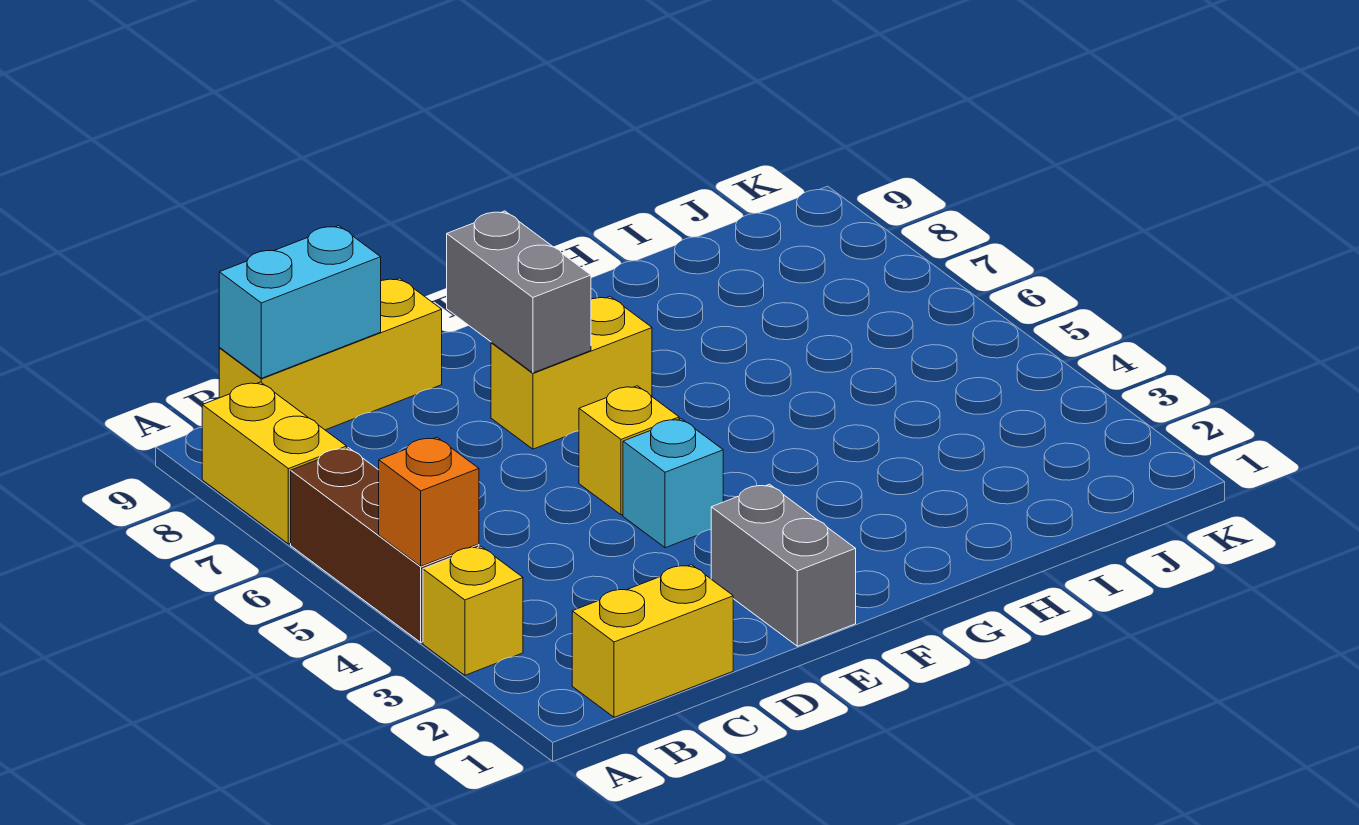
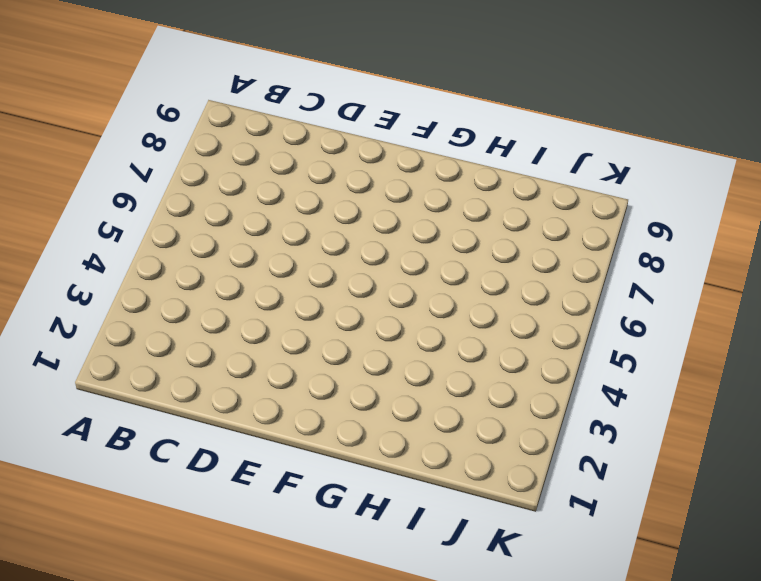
none -> yellow 1x1 brick [423,546,523,675]
none -> brown 1x3 brick [291,448,479,642]
none -> yellow 1x2 brick [202,382,347,544]

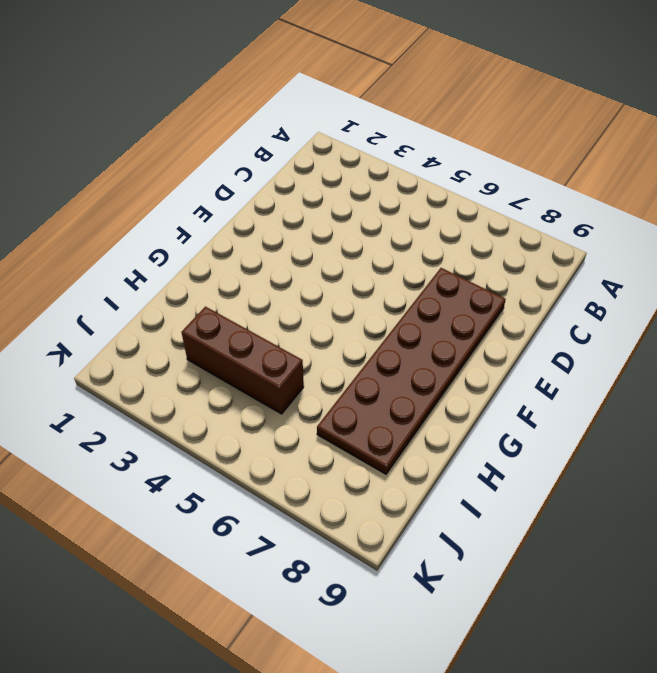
brown 2x6 plate [317,268,506,474] -> yellow 1x2 brick [491,297,652,449]
brown 1x3 brick [181,307,304,414] -> brown 1x3 brick moved to [291,448,479,642]
none -> yellow 1x1 brick [423,546,523,675]
none -> yellow 1x2 brick [202,382,347,544]
none -> yellow 1x2 brick [572,565,733,717]

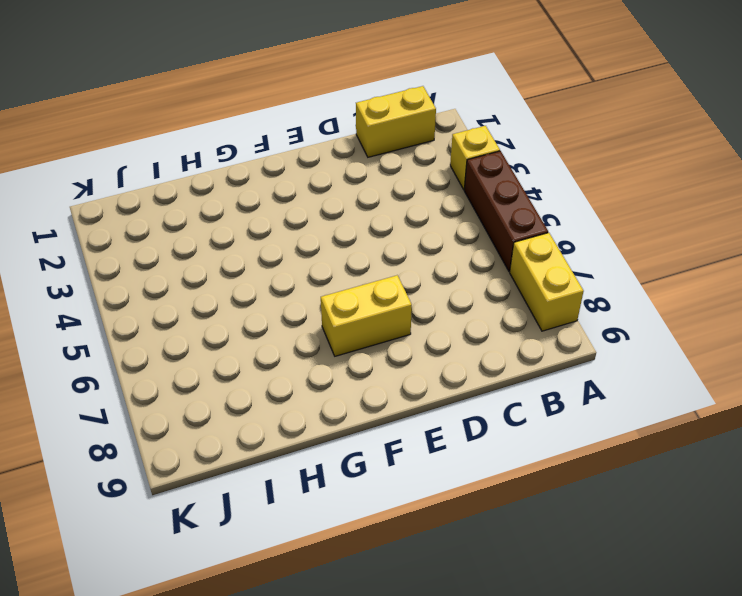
none -> yellow 1x3 brick [219,278,442,430]
none -> grey 1x2 brick [711,484,856,646]
none -> cyan 1x1 brick [623,419,723,548]

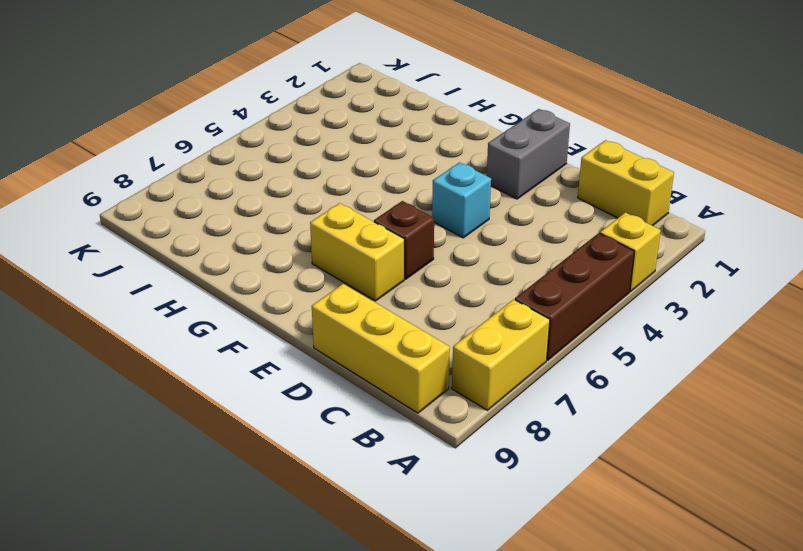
brown 1x1 brick [374,201,434,279] -> none
none -> yellow 1x1 brick [579,386,679,515]
none -> orange 1x1 brick [379,437,479,566]
none -> cyan 1x2 brick [219,226,381,378]

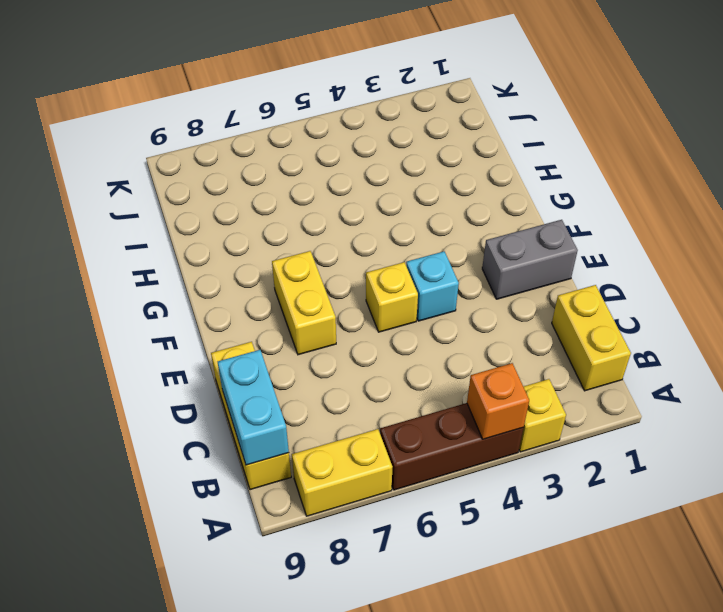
none -> grey 1x2 brick [447,211,591,373]

